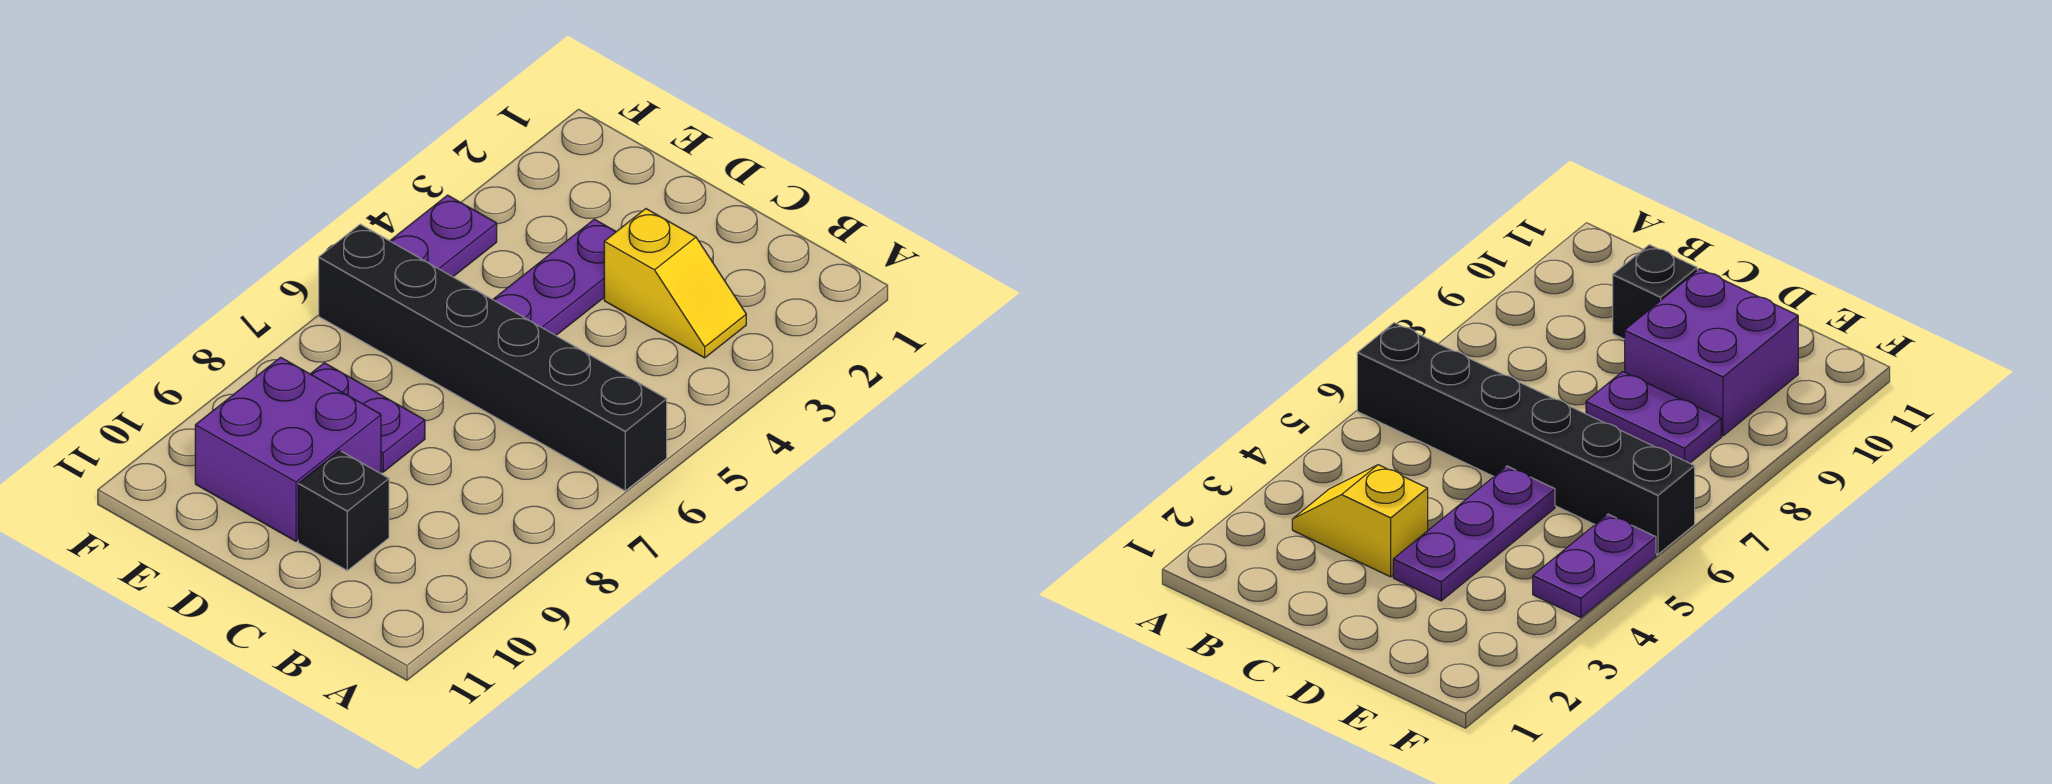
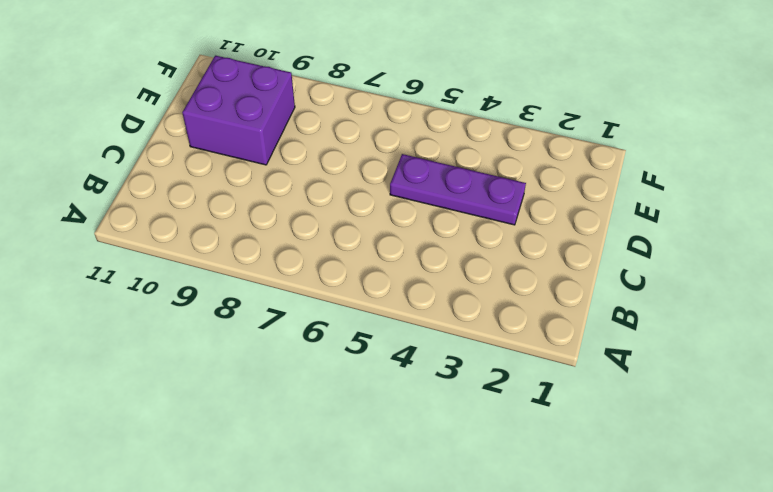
none -> black 1x6 brick [319,224,667,491]
none -> yellow 1x2 slope [604,209,746,358]

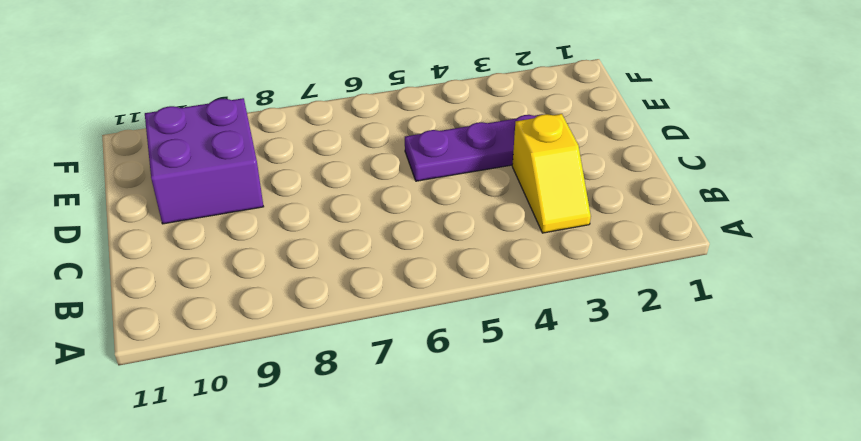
none -> black 1x6 brick [319,224,667,491]
none -> black 1x1 brick [298,451,389,570]

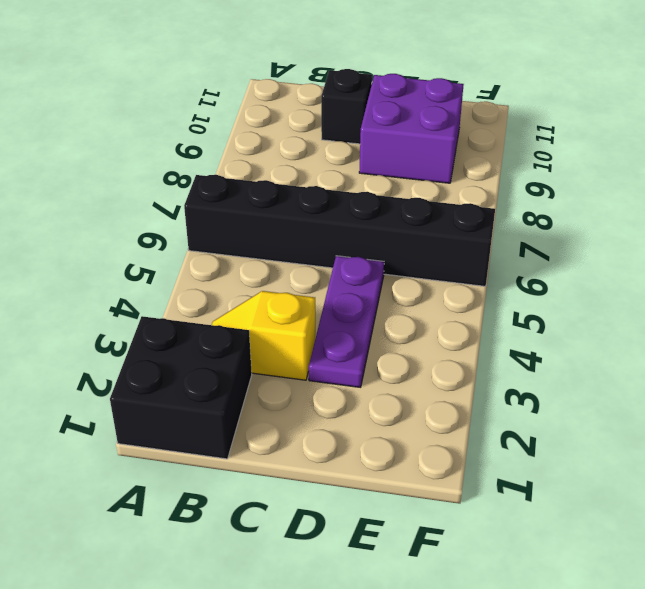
black 2x2 brick [110,316,252,459] -> none
none -> purple 1x2 plate [311,363,425,472]
none -> purple 1x2 plate [390,195,497,277]

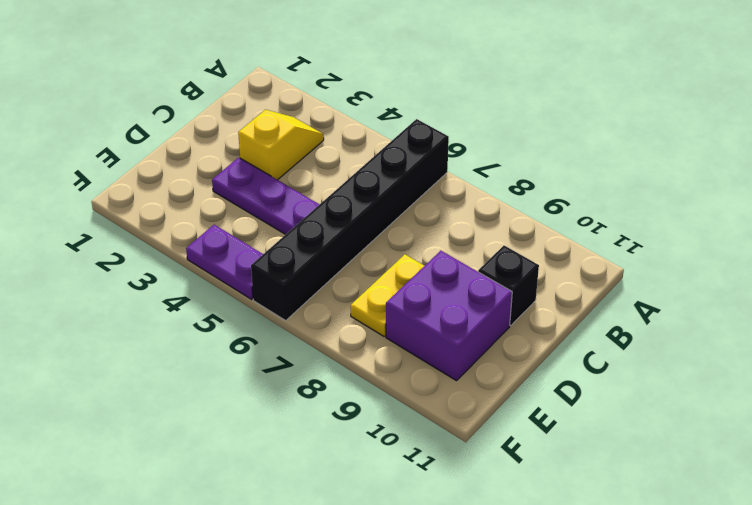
yellow 1x2 plate [351,254,424,336] -> purple 1x2 plate [311,363,425,472]

